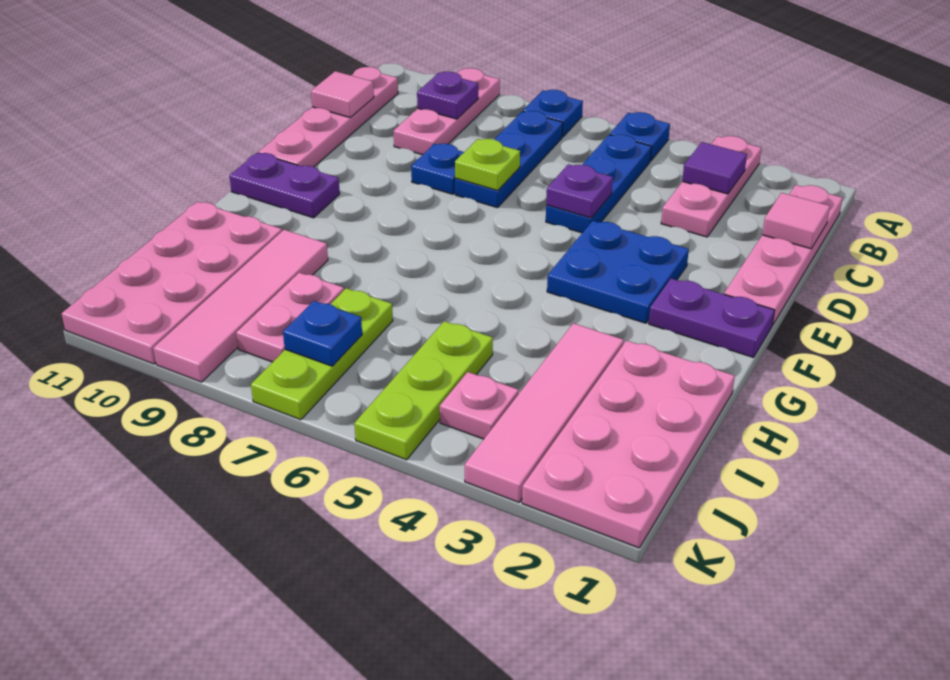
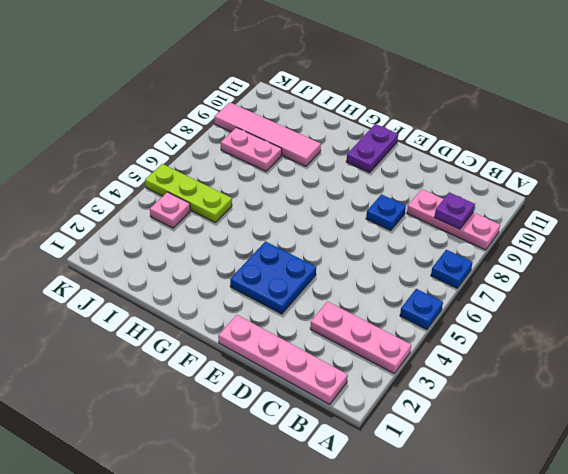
none -> blue 1x3 plate [546,135,651,233]
none -> blue 1x3 plate [455,111,563,208]
none -> pink 1x4 plate [258,67,398,167]

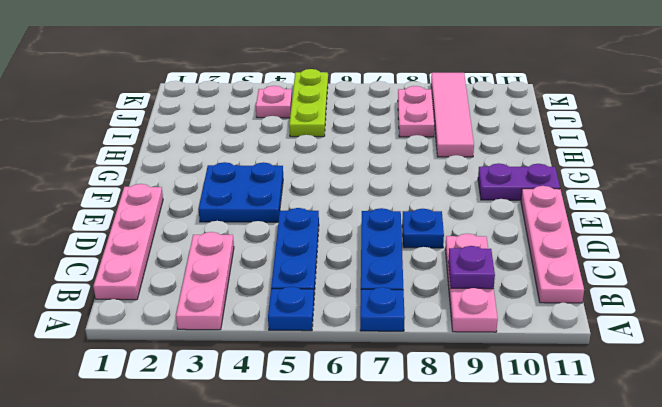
none -> purple 1x2 plate [649,279,775,358]
none -> pink 2x4 plate [522,341,735,548]
none -> pink 1x4 tile [465,323,624,502]

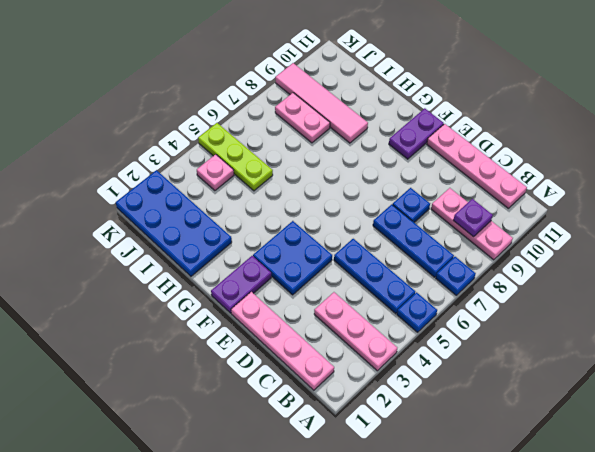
blue 2x4 plate [116,170,232,276] -> pink 2x4 plate [522,341,735,548]
none -> pink 1x4 tile [465,323,624,502]
none -> pink 2x4 plate [62,202,282,364]
none -> lime 1x3 plate [251,288,393,420]

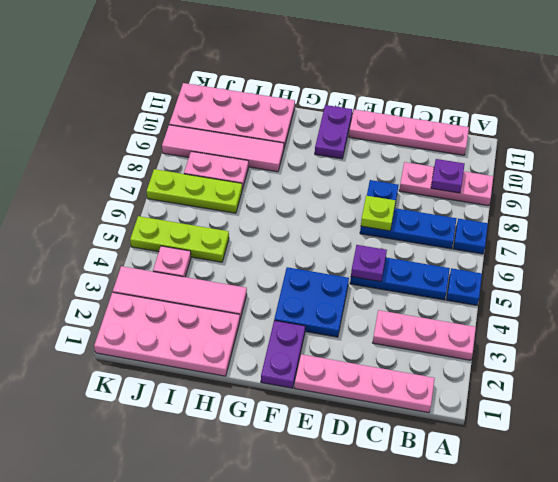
none -> purple 1x1 tile [682,142,747,194]
none -> pink 1x1 tile [762,193,830,249]
none -> pink 1x1 tile [311,71,374,118]

